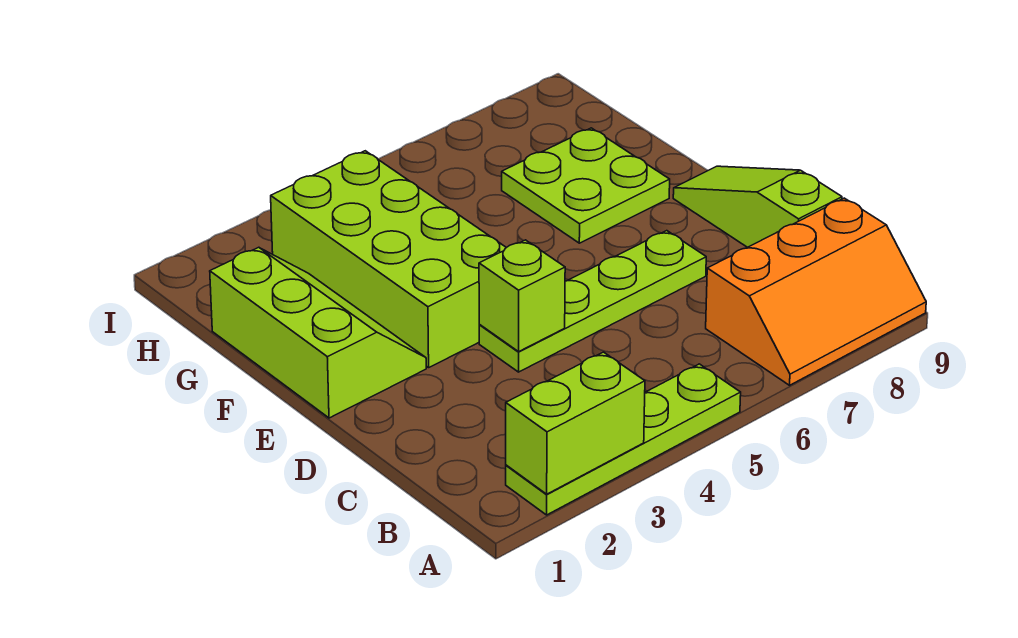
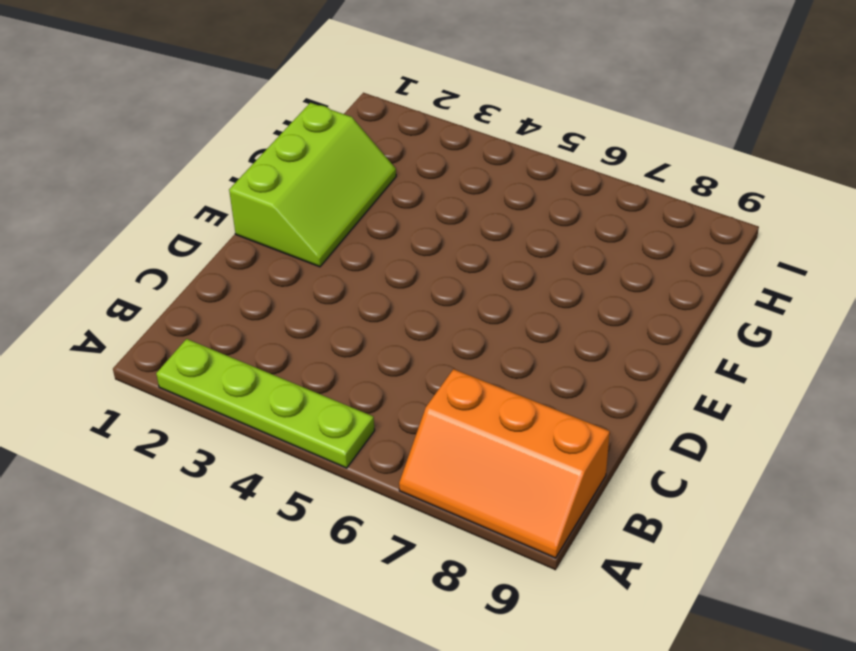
none -> lime 1x3 slope [673,166,842,247]
none -> lime 1x4 plate [479,231,706,372]

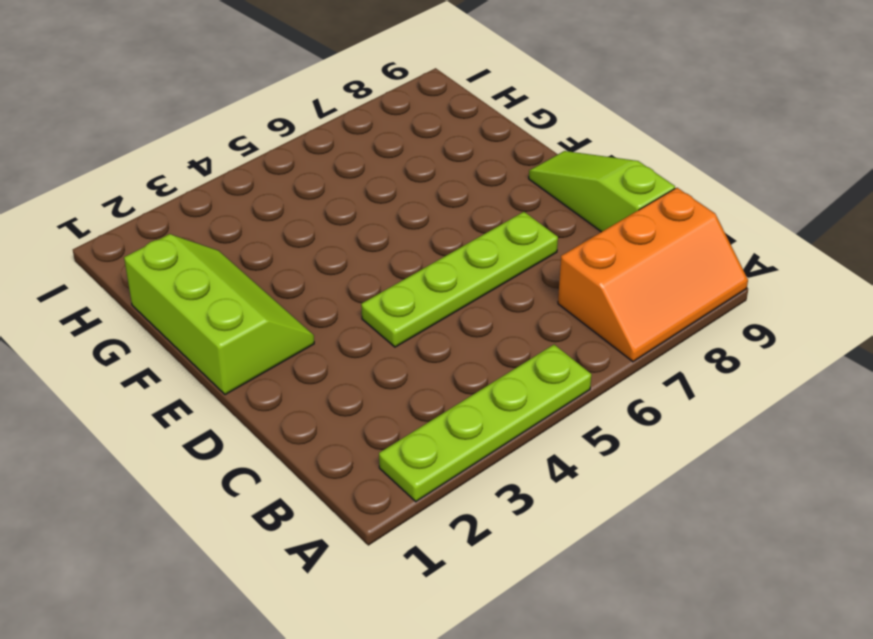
none -> lime 2x4 brick [271,151,506,368]
none -> lime 2x2 plate [502,128,670,243]

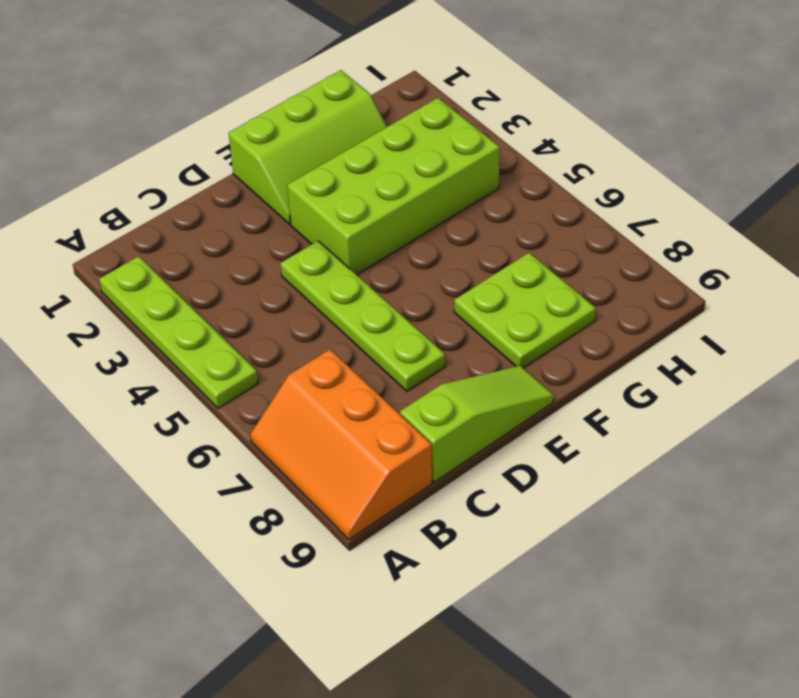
none -> lime 1x2 brick [506,352,645,494]
none -> lime 1x1 brick [479,240,565,352]

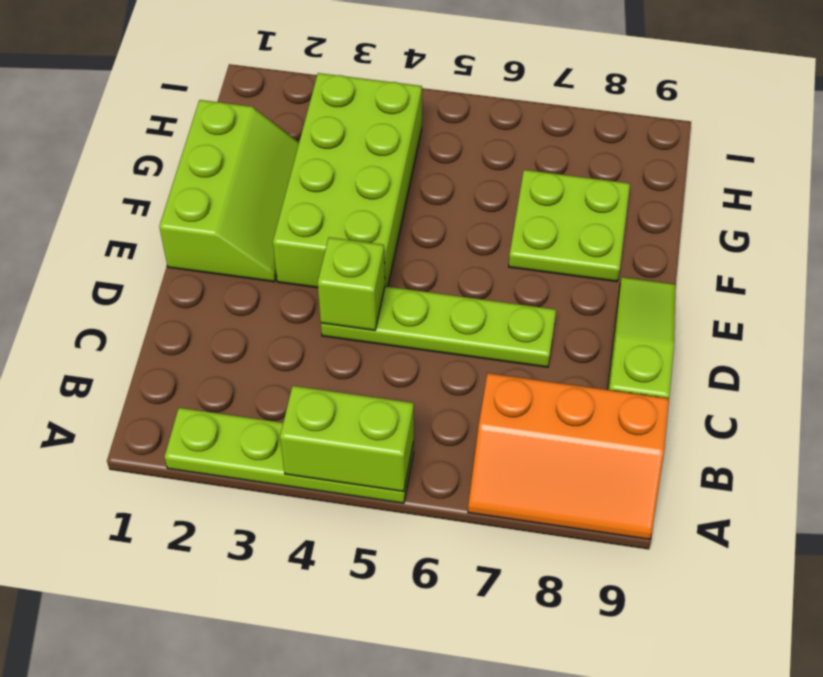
lime 1x2 brick [280,386,414,492] -> lime 1x2 brick moved to [506,352,645,494]

